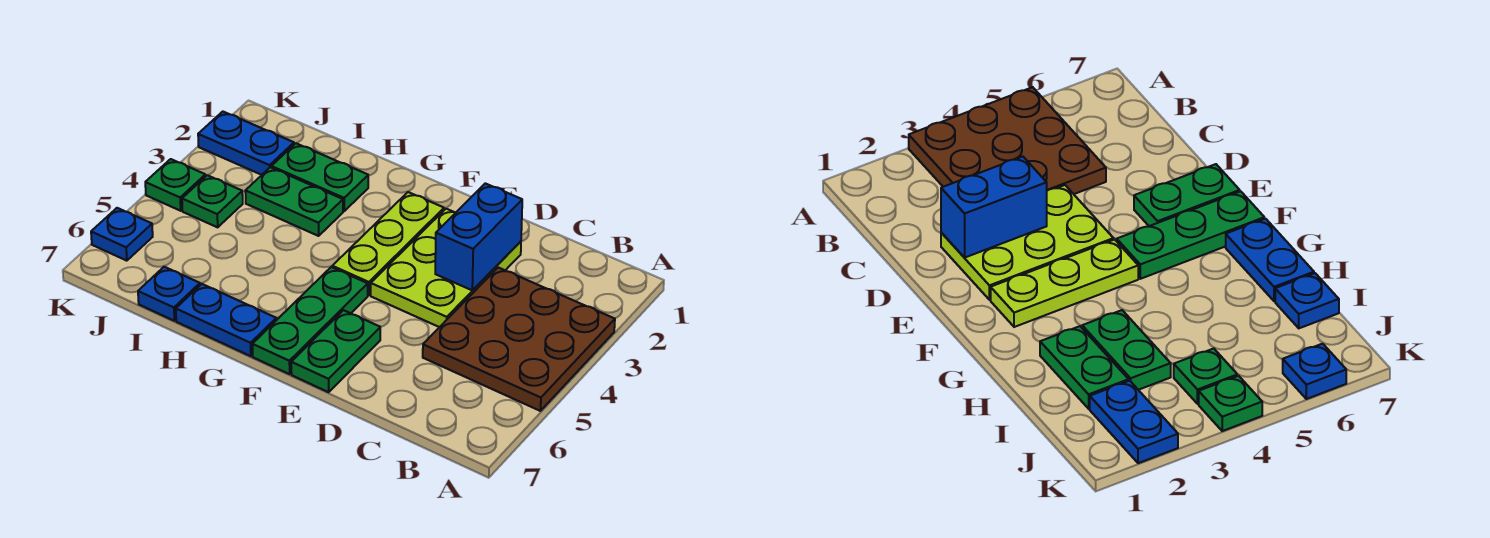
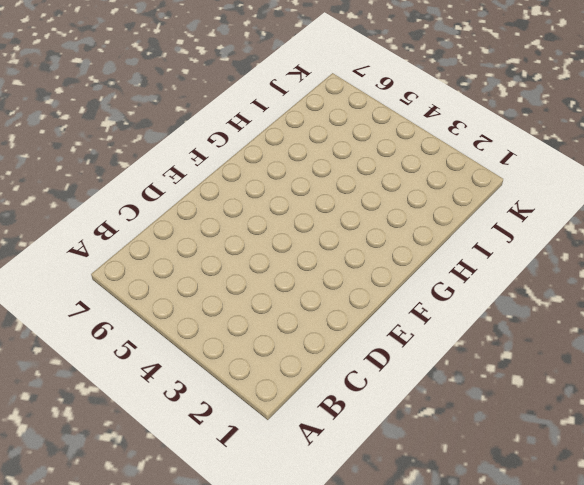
none -> brown 3x3 plate [423,268,615,411]
none -> lime 2x3 plate [371,209,521,327]
none -> green 1x2 plate [291,310,380,392]

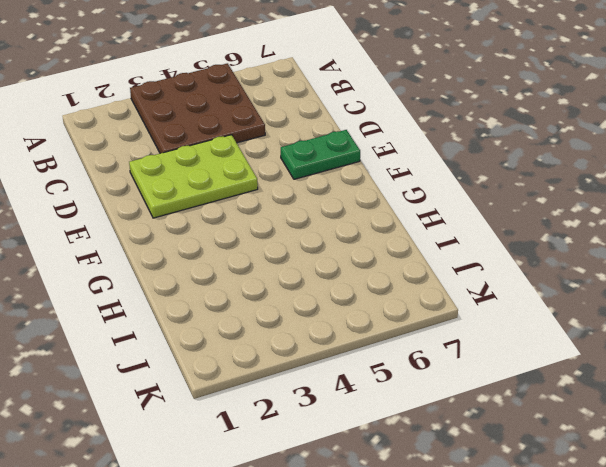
none -> lime 1x3 plate [332,192,444,295]
none -> green 1x3 plate [252,267,368,374]
none -> blue 1x2 plate [176,284,276,356]

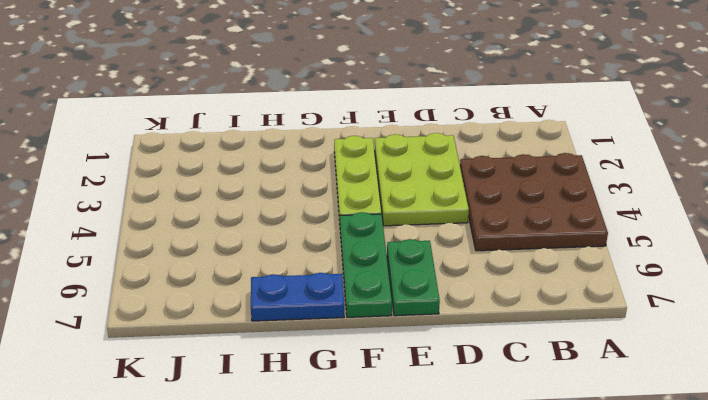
none -> green 1x2 plate [271,143,368,211]
none -> green 1x2 plate [245,167,343,236]
none -> blue 1x1 plate [138,267,200,321]

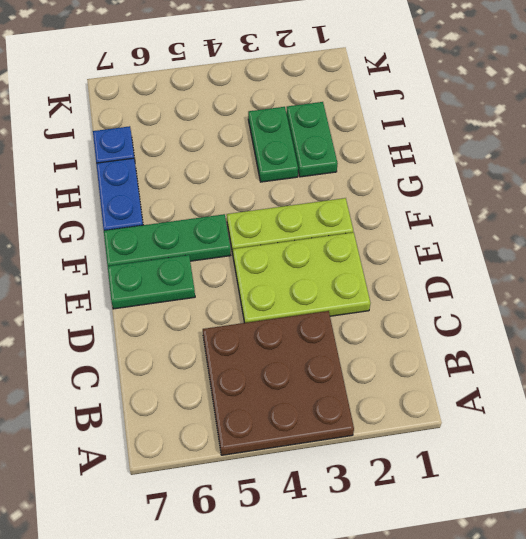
none -> blue 1x2 plate [198,112,294,175]
none -> green 1x1 plate [182,175,243,227]
none -> green 1x1 plate [145,159,206,211]

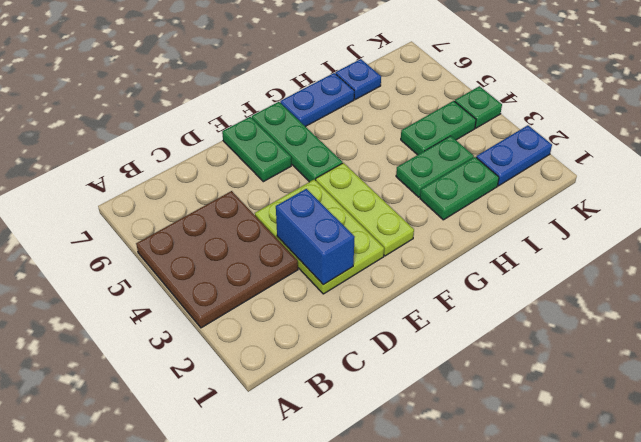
green 1x2 plate [401,101,476,155] -> green 1x1 plate [182,175,243,227]
none -> blue 1x1 plate [91,208,153,261]

